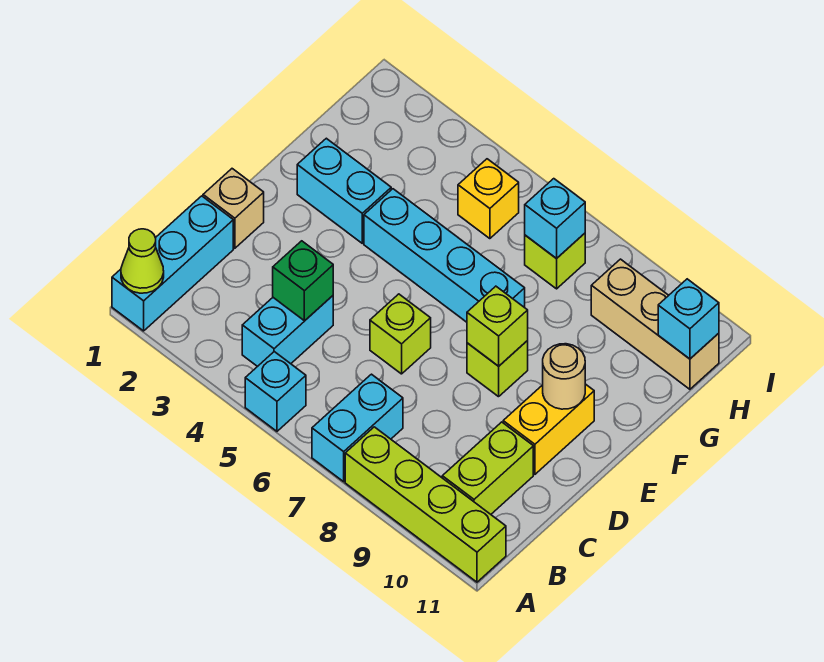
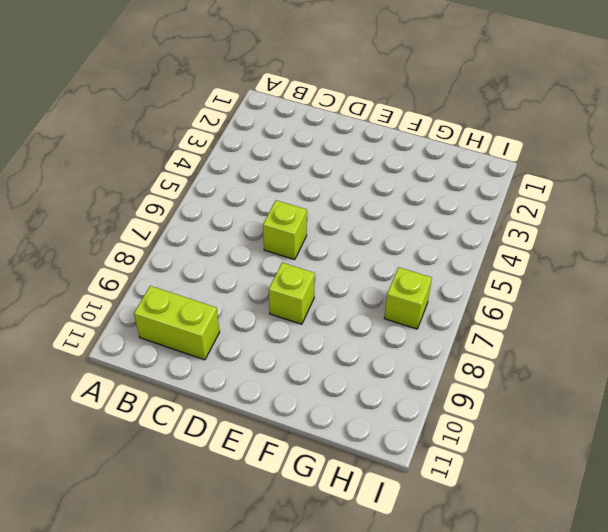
none -> cyan 1x3 brick [112,196,233,331]
none -> cyan 1x1 brick [245,352,306,431]
none -> cyan 1x2 brick [312,374,403,482]

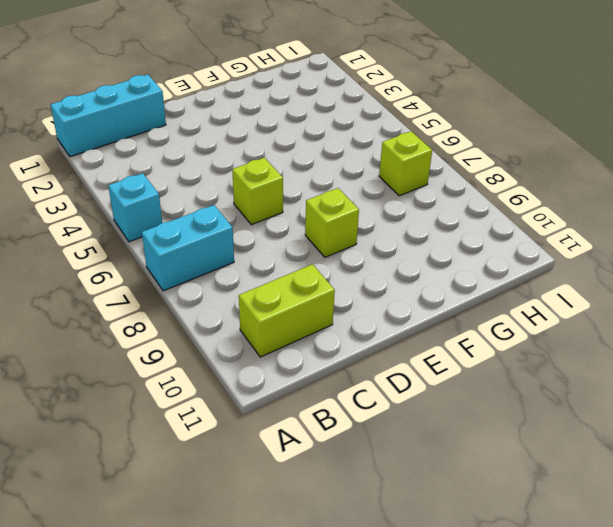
none -> lime 1x4 brick [345,427,506,582]
none -> cyan 1x2 brick [242,296,333,367]
none -> tan 1x1 brick [203,169,264,248]

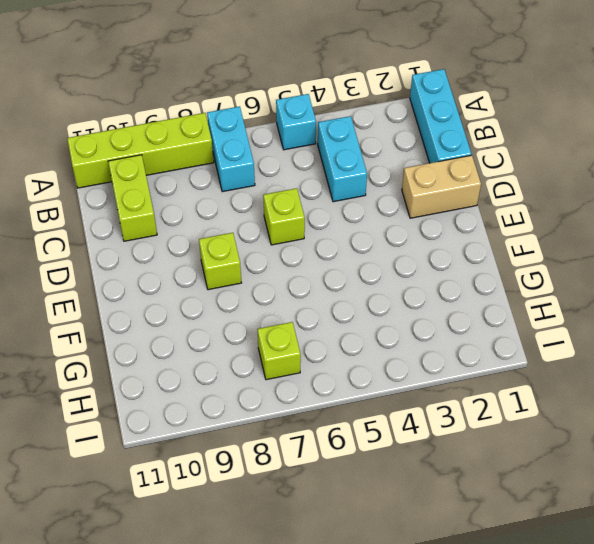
tan 1x2 brick [402,155,481,218] -> tan 1x1 brick [203,169,264,248]
none -> yellow 1x2 brick [503,384,594,474]
none -> cyan 1x2 brick [297,138,391,243]
none -> cyan 1x4 brick [364,189,525,322]

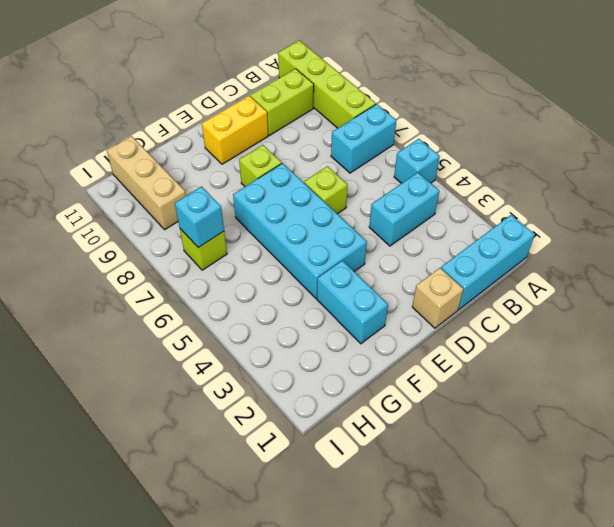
cyan 2x4 brick [233,163,367,299] -> cyan 1x4 brick [364,189,525,322]
none -> yellow 1x1 brick [458,159,519,239]
none -> lime 1x1 cone [121,229,164,293]
none -> green 1x1 brick [273,241,333,321]

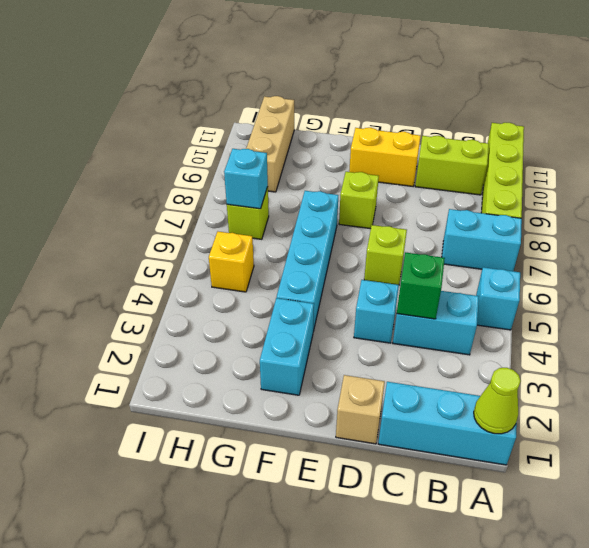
cyan 1x1 brick [354,280,399,343] -> cyan 1x1 brick moved to [658,279,719,359]
none -> lime 1x1 brick [467,286,528,366]
none -> tan 1x1 round brick [543,344,585,409]

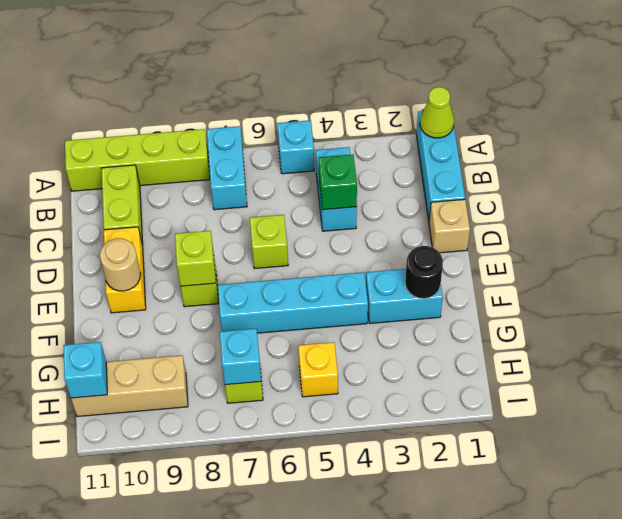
black 1x1 round brick [405,246,443,299] -> none

